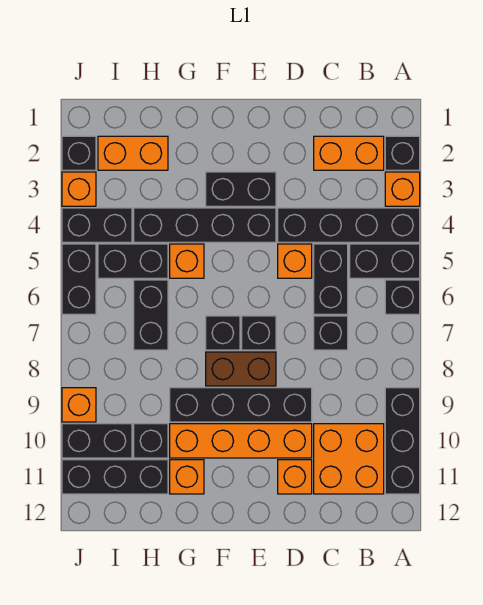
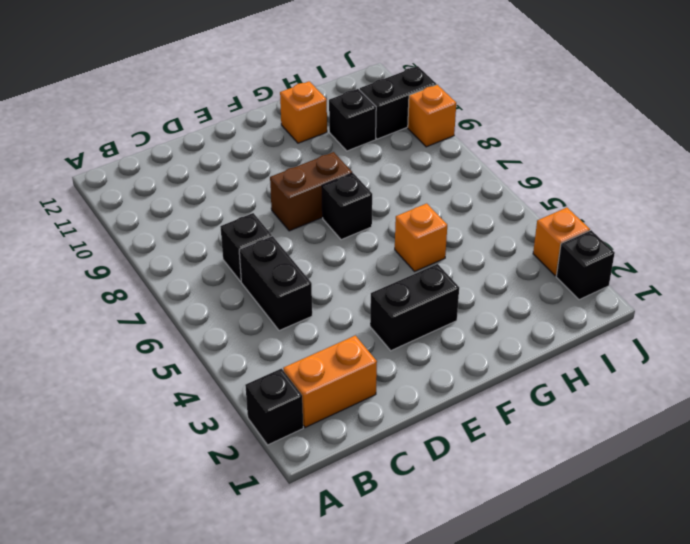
none -> orange 1x1 brick [385,172,420,206]
none -> black 1x4 brick [278,208,420,242]
none -> black 1x2 brick [350,244,420,278]
none -> black 1x1 brick [385,280,420,314]

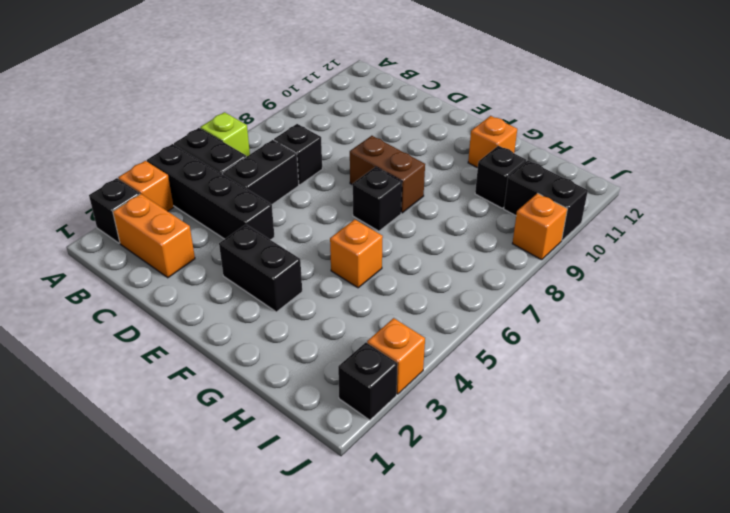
lime 1x1 brick [200,112,250,157] -> black 1x1 brick [385,280,420,314]
none -> black 1x3 brick [385,388,420,494]
none -> orange 2x2 brick [314,424,384,494]
none -> orange 1x1 brick [278,244,312,278]
none -> black 1x4 brick [170,388,312,422]

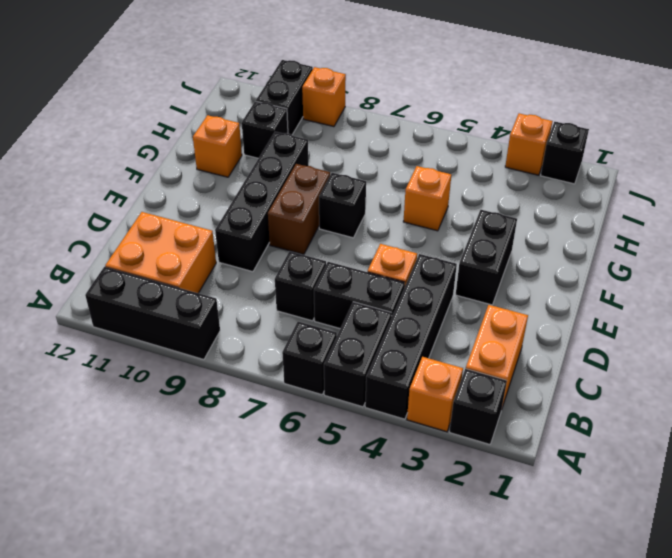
none -> orange 1x4 brick [170,424,312,458]
none -> orange 1x1 brick [278,460,312,494]
none -> black 1x4 brick [134,208,276,242]
none -> black 1x1 brick [242,316,276,350]

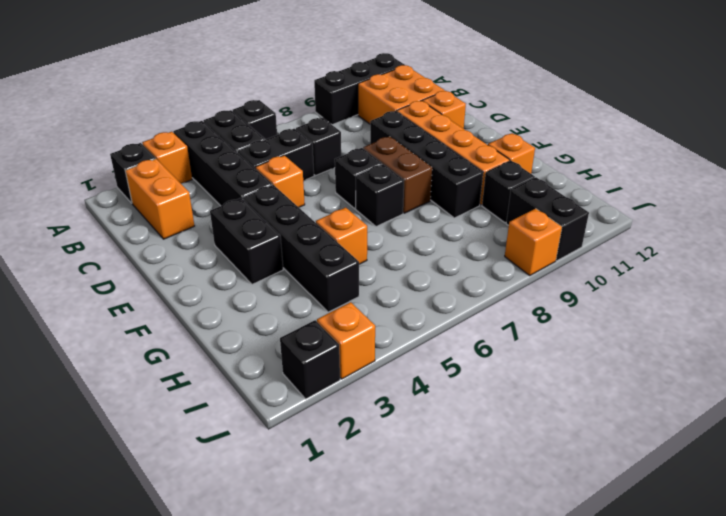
none -> orange 1x2 brick [98,136,168,170]
none -> black 1x2 brick [98,244,168,278]
none -> black 1x2 brick [134,280,168,350]
none -> black 1x3 brick [62,460,168,494]

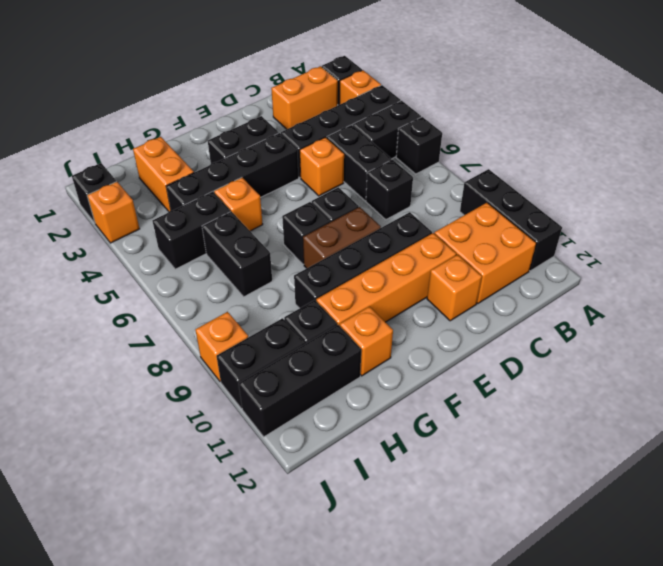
orange 1x2 brick [133,137,194,211] -> orange 1x2 brick turned to [98,136,168,170]
none -> black 1x2 brick [62,208,132,242]
none -> black 1x2 brick [62,244,96,314]

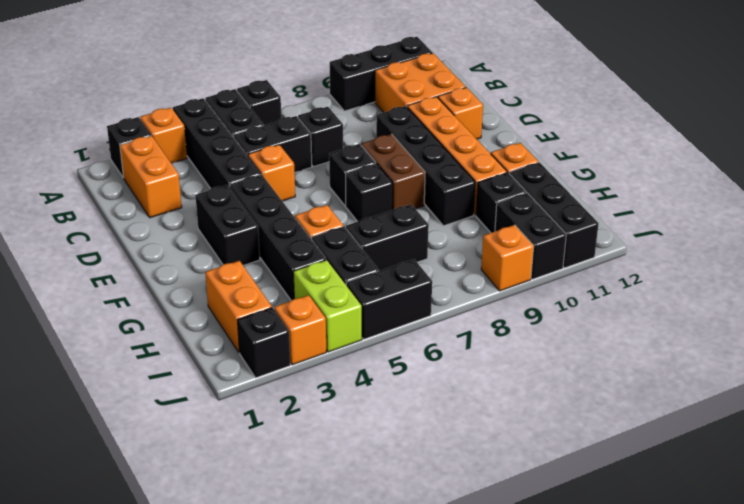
lime 1x2 brick [293,260,362,352] -> black 1x2 brick [62,208,132,242]

